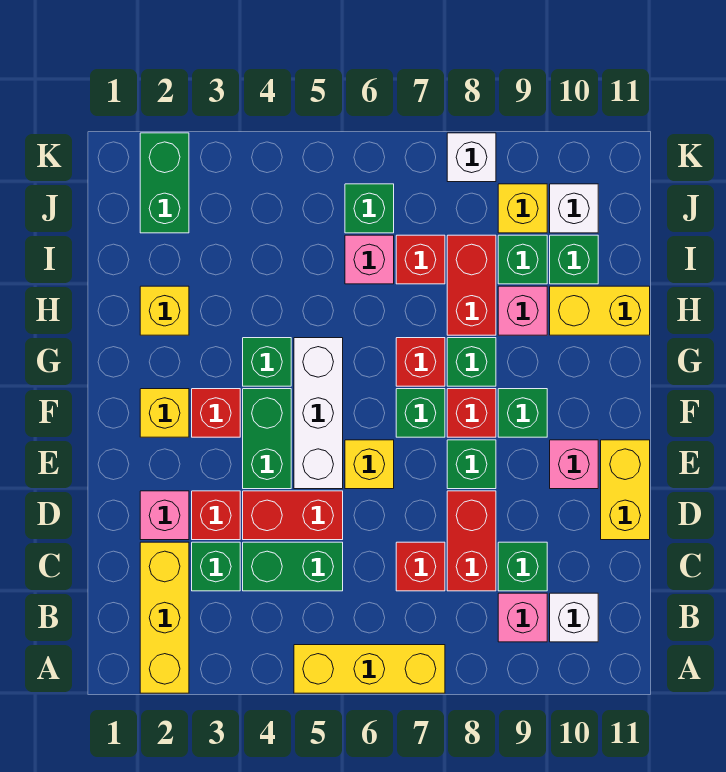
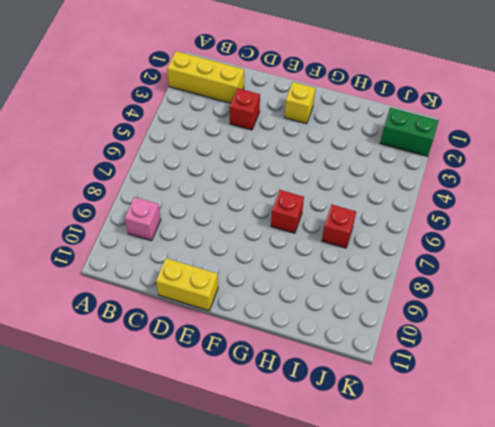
none -> yellow 1x3 brick [294,645,445,693]
none -> white 1x1 brick [550,593,598,642]
none -> green 1x1 brick [192,542,240,591]
none -> green 1x2 brick [243,542,343,591]

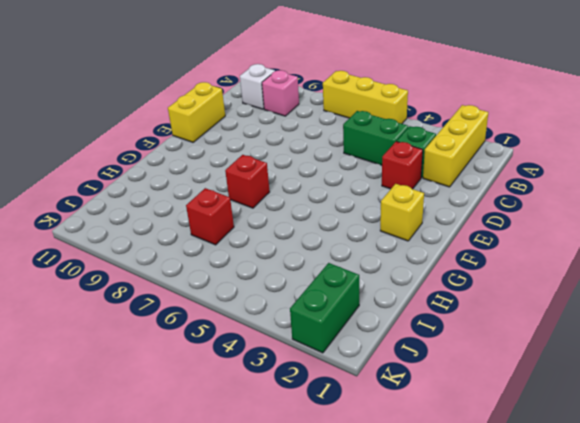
none -> red 1x1 brick [396,542,445,591]
none -> red 1x2 brick [447,491,496,591]
none -> green 1x1 brick [498,542,547,591]
none -> pink 1x1 brick [140,491,189,540]

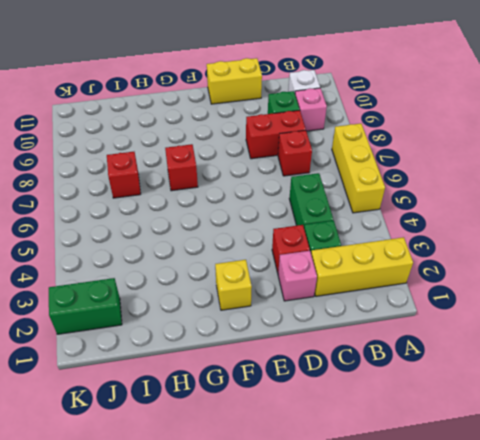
none -> red 1x2 brick [243,491,343,540]
none -> green 1x2 brick [243,389,291,489]
none -> white 1x3 brick [294,338,343,489]
none -> yellow 1x1 brick [345,440,394,489]

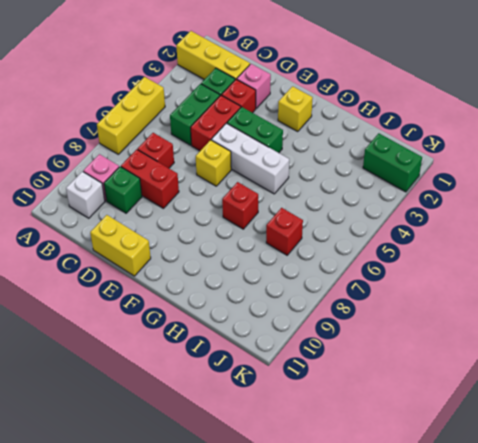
none -> green 1x1 brick [447,440,496,489]
none -> pink 1x1 brick [550,440,598,489]
none -> red 1x1 brick [192,389,240,437]
none -> green 1x1 brick [396,389,445,437]

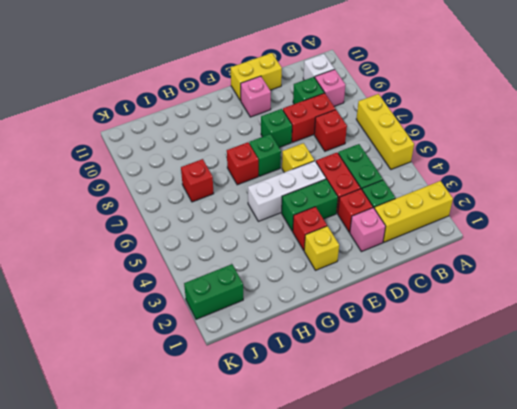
none -> red 1x1 brick [447,389,496,437]
none -> green 1x1 brick [498,389,547,437]
none -> green 1x1 brick [243,338,291,386]
none -> green 1x1 brick [447,338,496,386]

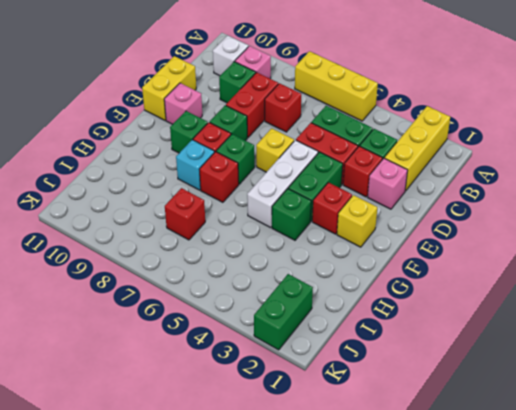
cyan 1x1 brick [176,140,214,190] -> green 1x1 brick [447,338,496,386]
none -> yellow 1x1 brick [140,286,189,335]
none -> red 1x2 brick [447,235,496,335]
none -> pink 1x1 brick [498,286,547,335]
none -> yellow 1x2 brick [550,286,650,335]

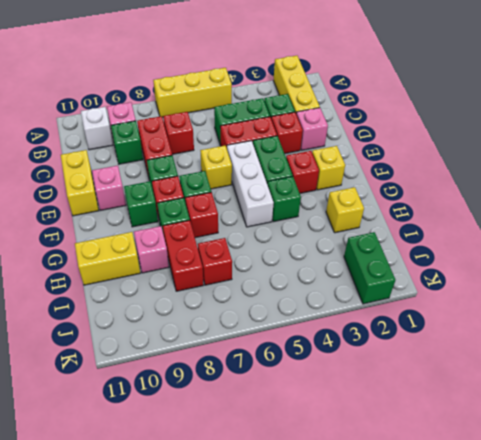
none -> pink 1x1 brick [345,235,394,284]
none -> green 1x1 brick [498,235,547,284]
none -> green 1x1 brick [550,235,598,284]
none -> green 1x1 brick [345,184,394,233]

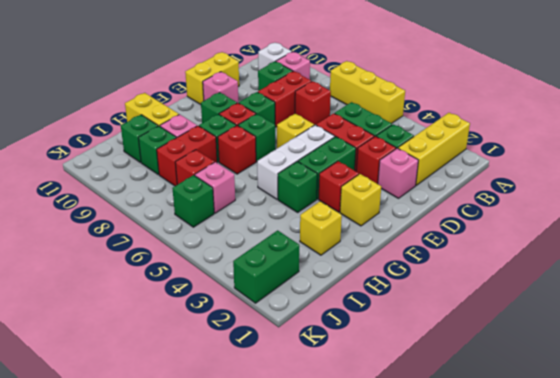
none -> yellow 1x1 brick [498,184,547,233]
none -> white 1x1 brick [550,184,598,233]
none -> white 1x1 brick [447,133,496,182]

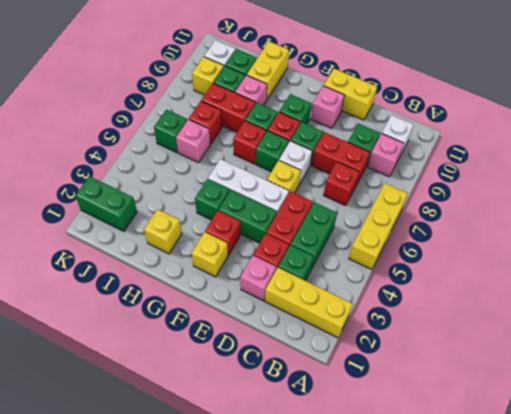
white 1x1 brick [279,141,312,184] -> white 1x1 brick moved to [447,133,496,182]

